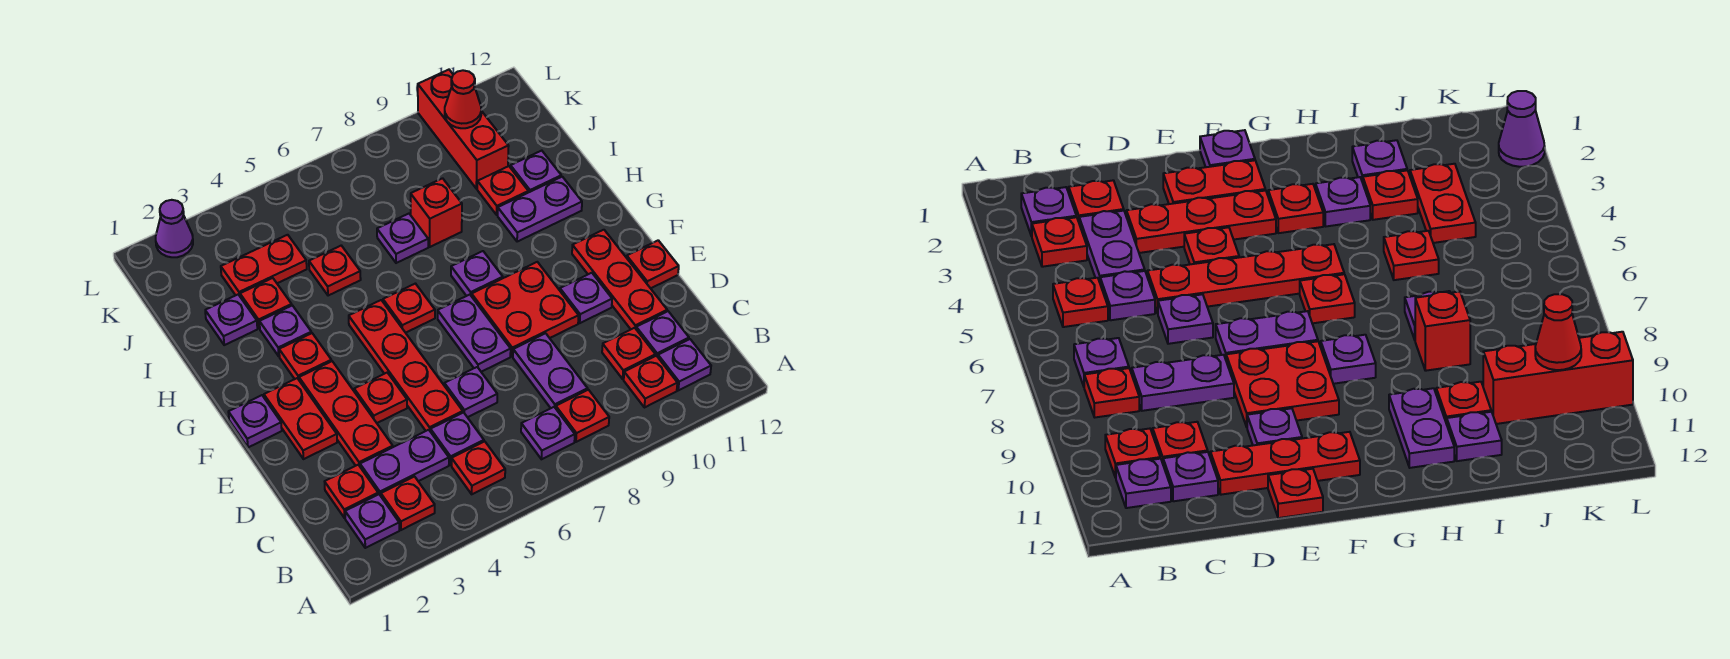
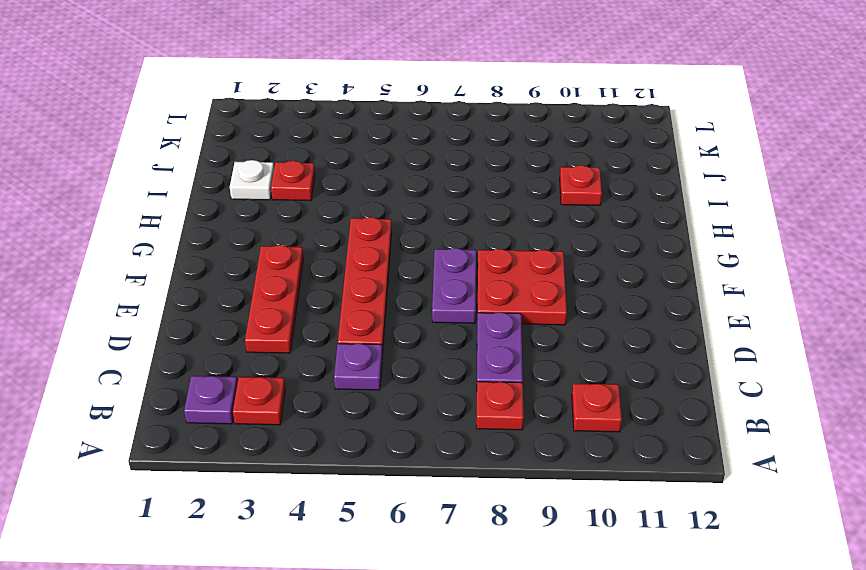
white 1x1 plate [230,160,274,200] -> purple 1x1 plate [205,295,257,345]
none -> red 1x1 plate [452,441,505,494]
none -> purple 1x1 plate [521,407,575,459]
none -> purple 1x1 plate [658,339,711,390]
none -> red 1x1 plate [325,465,378,518]

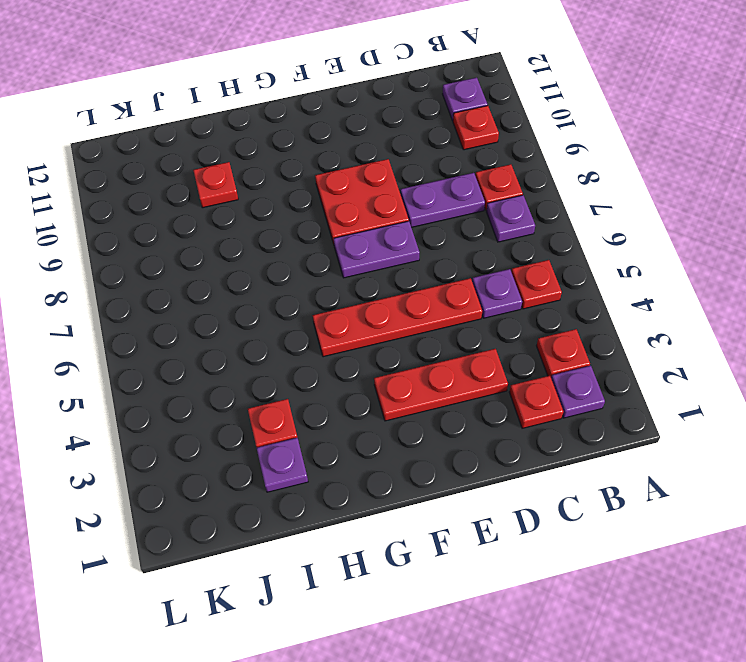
none -> purple 1x2 plate [360,430,449,496]
none -> red 1x1 plate [602,328,655,379]
none -> purple 1x1 plate [636,311,689,357]
none -> purple 1x1 plate [444,367,497,417]

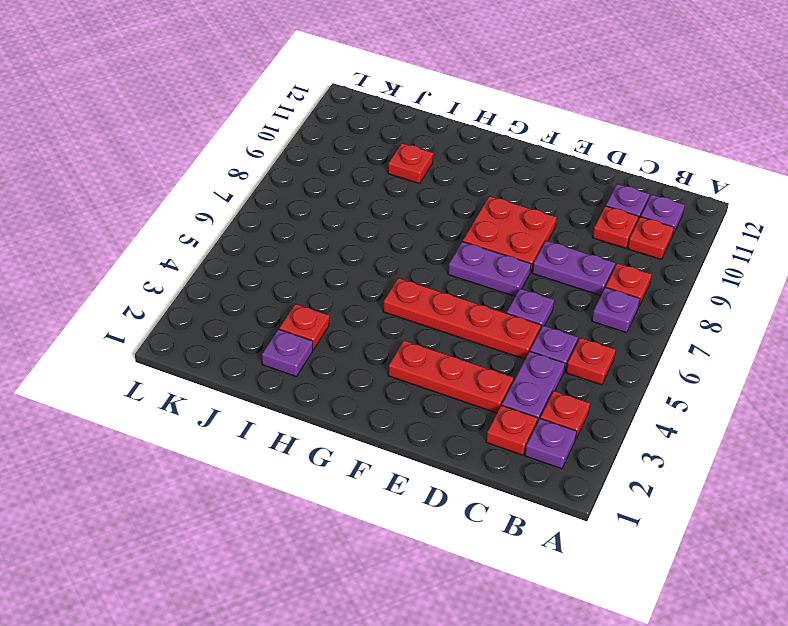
none -> red 1x3 plate [572,230,667,329]
none -> red 1x2 plate [264,378,337,459]
none -> red 1x1 plate [354,373,407,423]
none -> purple 1x1 plate [560,273,612,323]

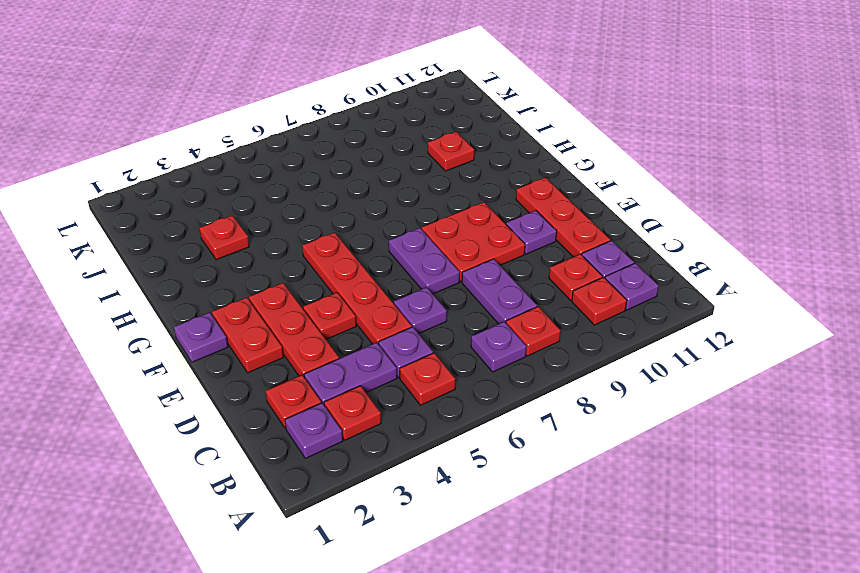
none -> red 1x1 plate [627,240,679,288]
none -> red 1x1 plate [279,333,331,380]
none -> red 1x1 plate [383,284,435,333]
none -> purple 1x1 plate [451,251,503,296]

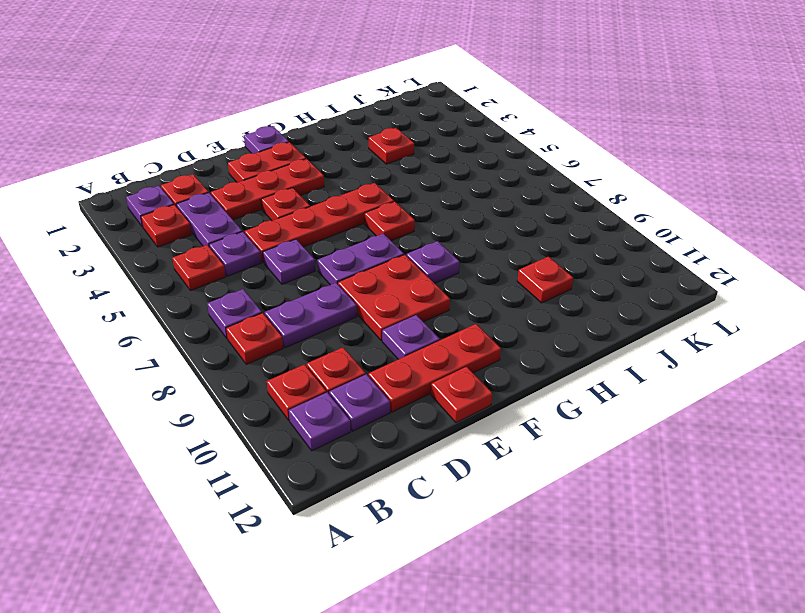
none -> red 1x1 plate [279,333,331,380]
none -> purple 1x1 plate [259,305,311,356]
none -> purple 1x2 plate [498,177,582,242]
none -> purple 1x1 plate [205,295,257,345]

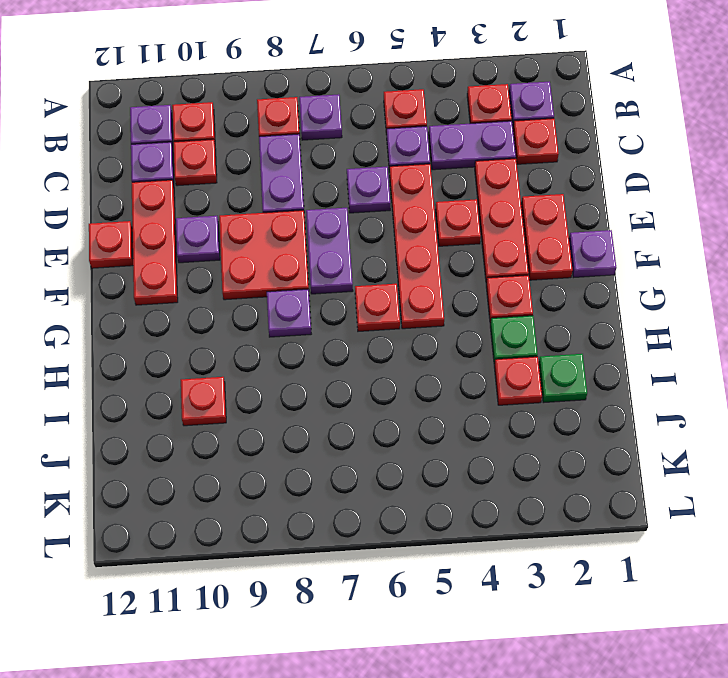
green 1x1 plate [490,316,538,364] -> purple 1x1 plate [259,305,311,356]
green 1x1 plate [539,354,587,403] -> purple 1x1 plate [205,295,257,345]
none -> purple 1x2 plate [498,177,582,242]
none -> red 1x1 plate [309,246,361,296]
none -> purple 1x1 plate [377,214,428,263]
none -> red 1x1 brick [411,178,462,247]

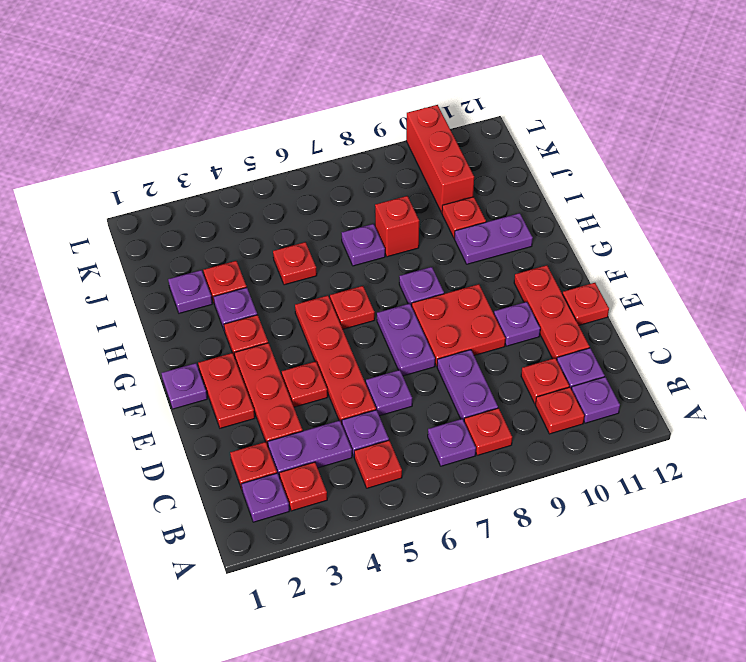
none -> purple 1x1 plate [511,151,561,192]
none -> red 1x2 plate [221,235,307,296]
none -> purple 1x1 cone [156,200,193,257]
none -> red 1x1 cone [445,70,481,128]

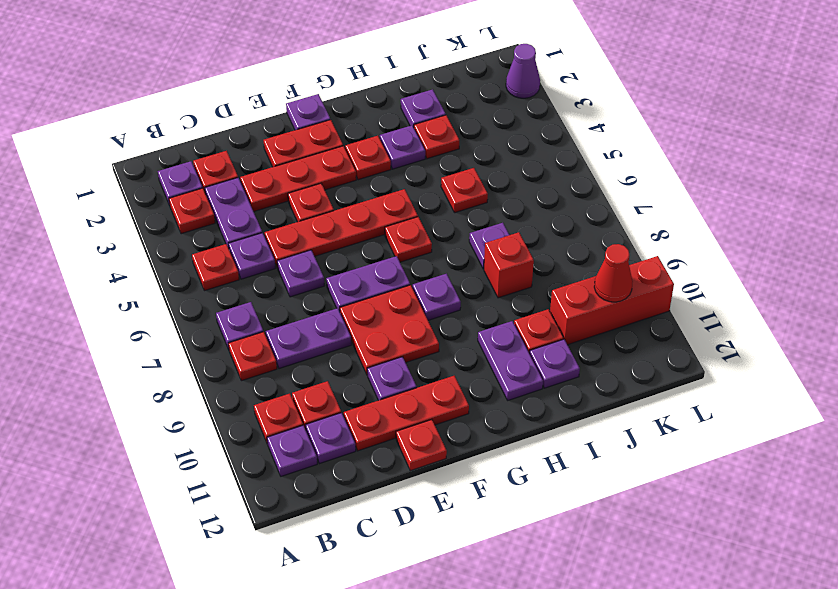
none -> red 1x2 plate [221,235,307,296]

